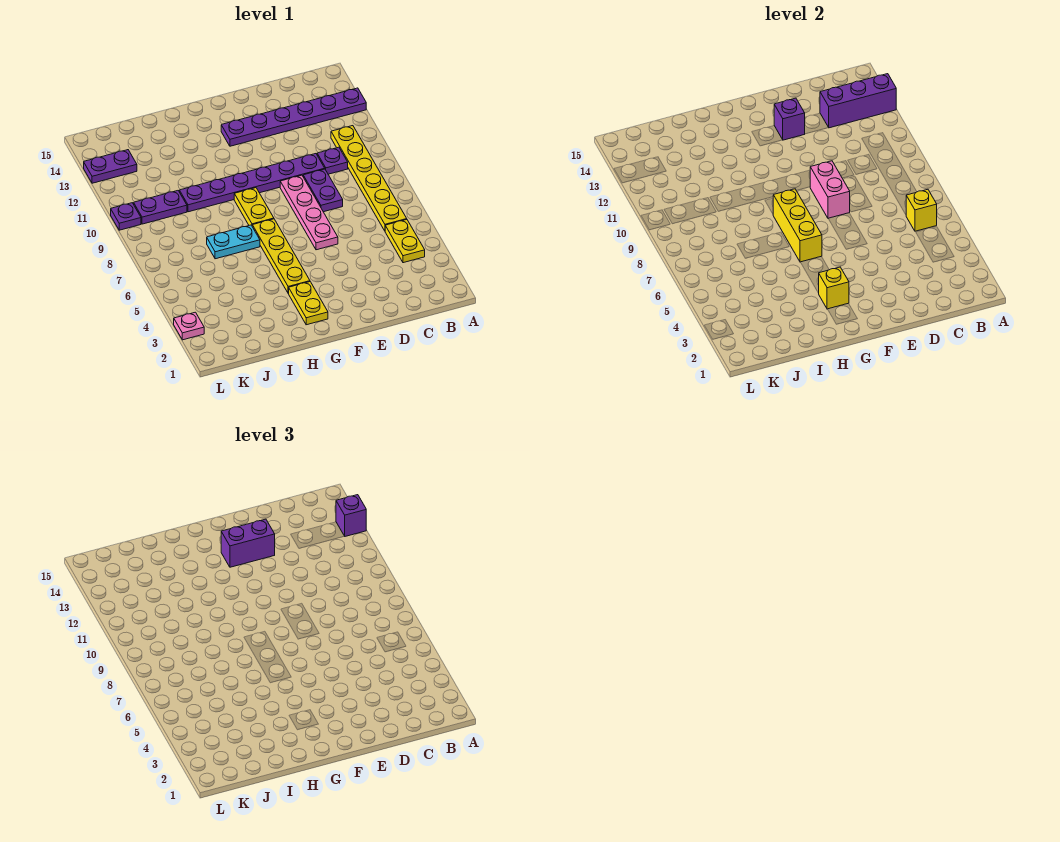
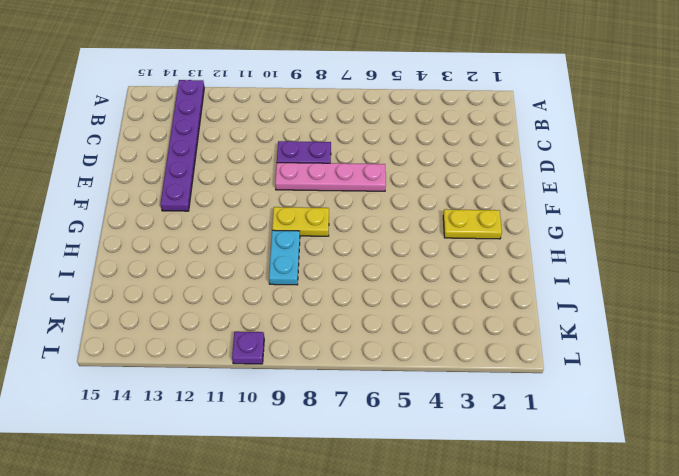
cyan 1x2 plate [269,230,300,285] -> cyan 1x2 plate moved to [207,225,260,259]
none -> yellow 1x2 plate [385,220,425,263]
none -> yellow 1x6 plate [331,126,407,231]
none -> purple 1x1 plate [317,147,348,174]

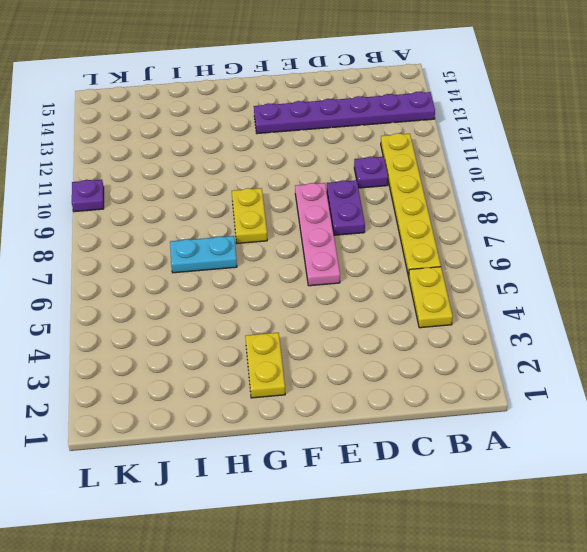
none -> purple 1x6 plate [179,154,325,212]
none -> yellow 1x4 plate [252,219,310,293]
none -> purple 1x2 plate [134,191,187,224]

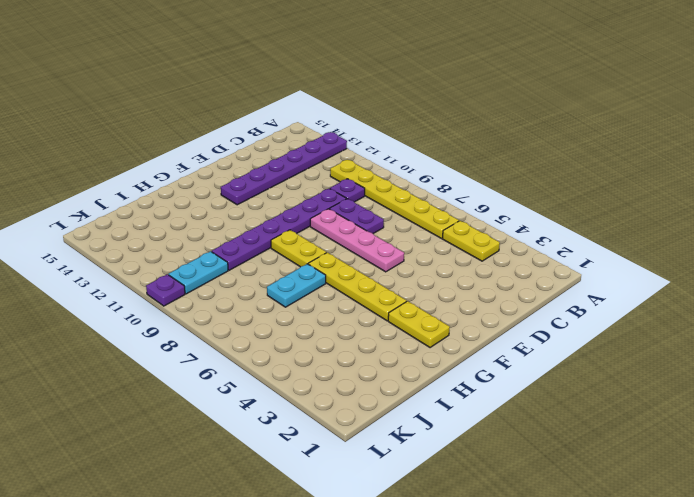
cyan 1x2 plate [169,251,228,294] -> purple 1x2 plate [134,191,187,224]
none -> purple 1x2 plate [84,150,137,183]
none -> pink 1x1 plate [174,312,204,340]
none -> purple 1x3 brick [820,74,896,128]

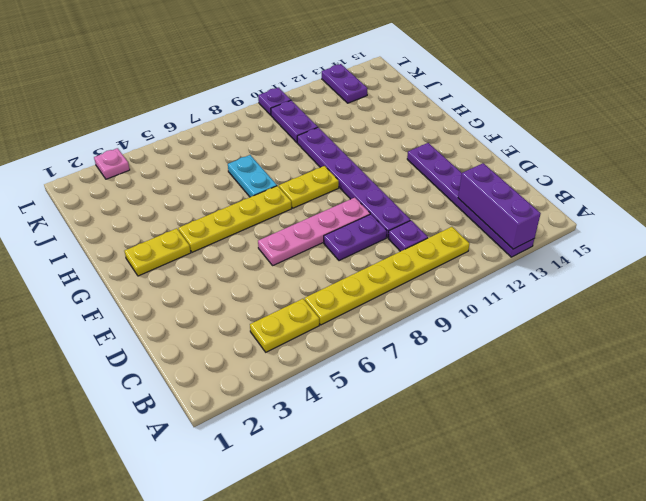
none -> yellow 1x1 brick [906,189,937,231]
none -> pink 1x2 brick [810,161,850,219]
none -> purple 1x1 brick [774,98,805,140]

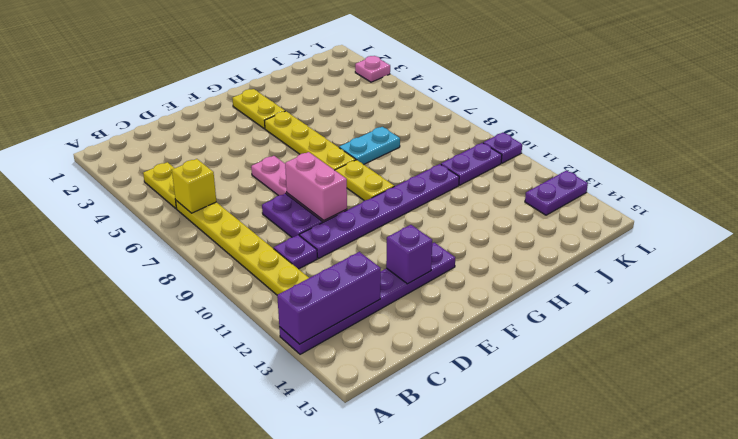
none -> yellow 1x1 brick [819,267,849,309]
none -> yellow 1x3 brick [773,189,822,262]
none -> purple 1x1 brick [336,495,366,536]

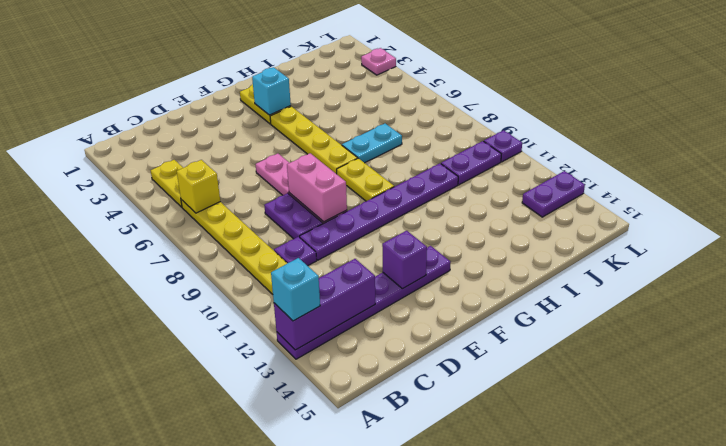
cyan 1x1 brick [271,258,320,321] -> purple 1x1 brick [336,495,366,536]
cyan 1x1 brick [252,67,291,115] -> yellow 1x1 brick [819,267,849,309]
none -> yellow 1x3 brick [773,189,822,262]
none -> purple 1x2 brick [221,519,275,567]

